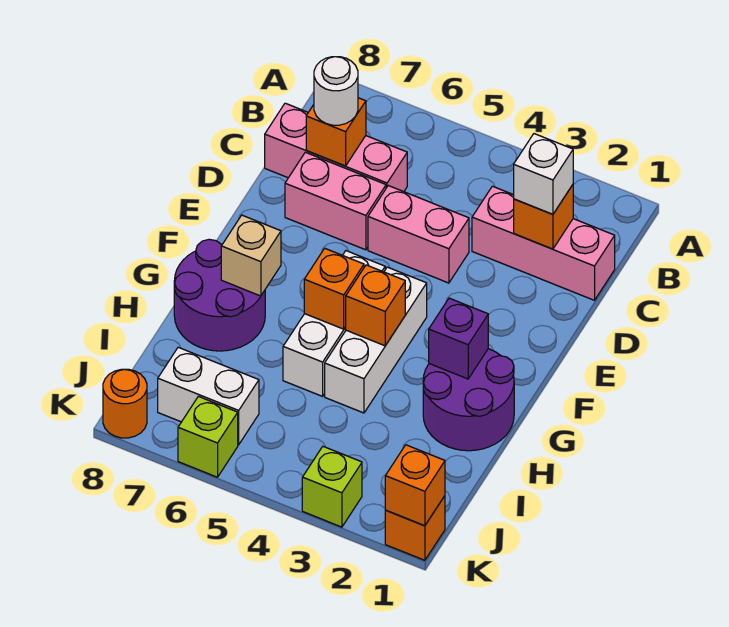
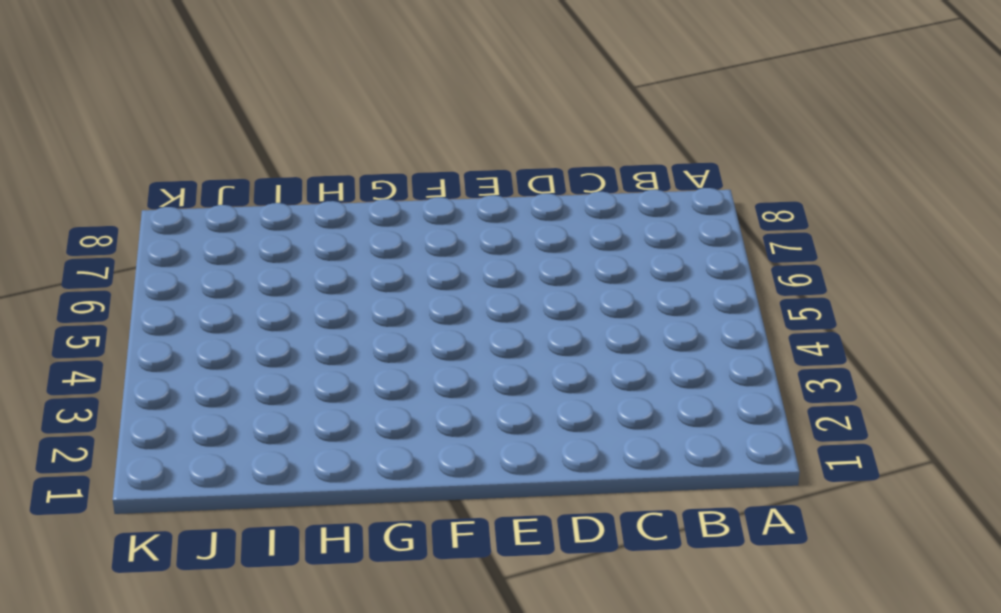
none -> pink 1x3 brick [472,186,615,300]
none -> pink 1x3 brick [265,103,407,192]
none -> pink 1x2 brick [368,186,469,283]

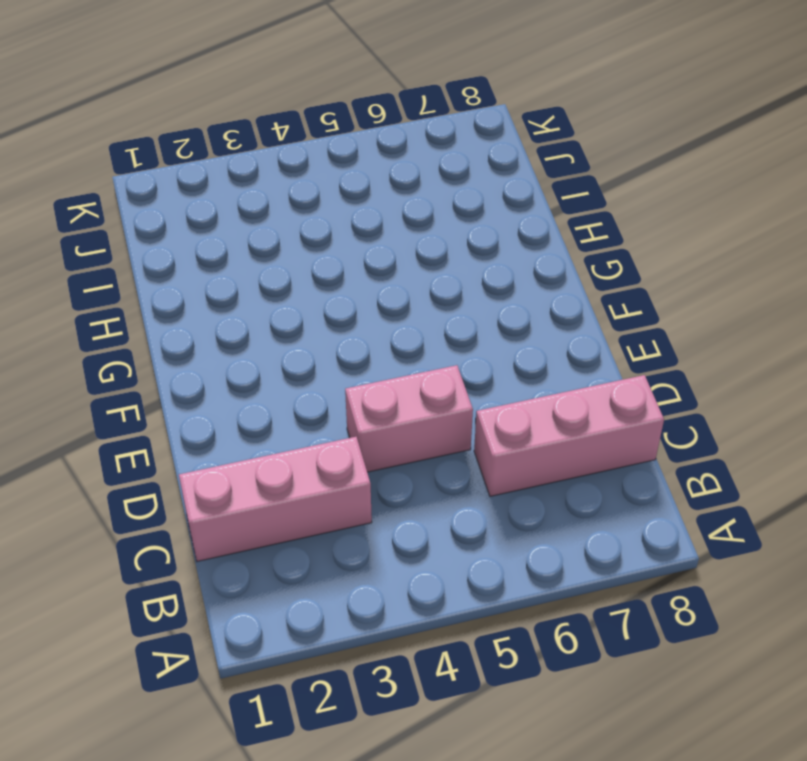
none -> pink 1x2 brick [285,152,386,250]
none -> white 1x3 brick [325,267,427,413]
none -> white 1x3 brick [283,251,385,396]

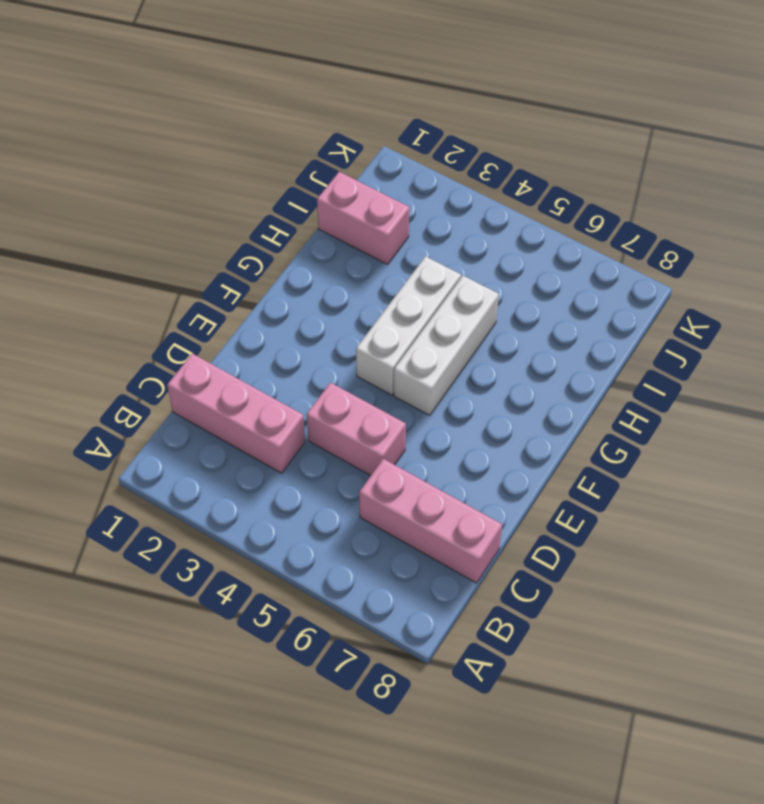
pink 1x2 brick [317,172,409,264] -> pink 1x2 brick moved to [285,152,386,250]
none -> purple 2x2 round brick [423,349,514,451]
none -> purple 2x2 round brick [174,239,265,351]
none -> white 1x2 brick [158,347,259,445]

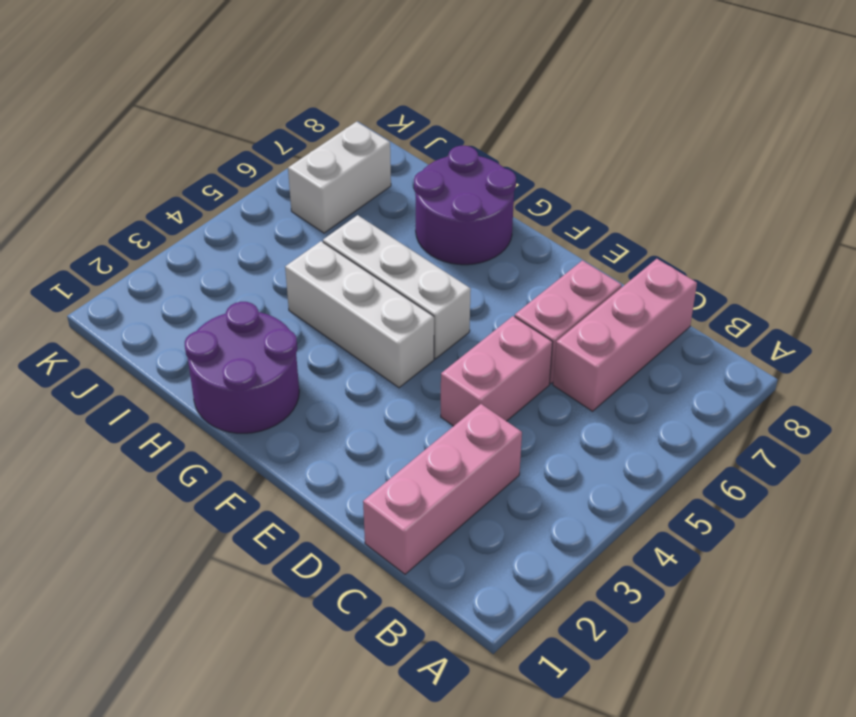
none -> orange 1x1 brick [385,496,445,560]
none -> lime 1x1 brick [302,447,362,527]
none -> lime 1x1 brick [178,396,238,477]

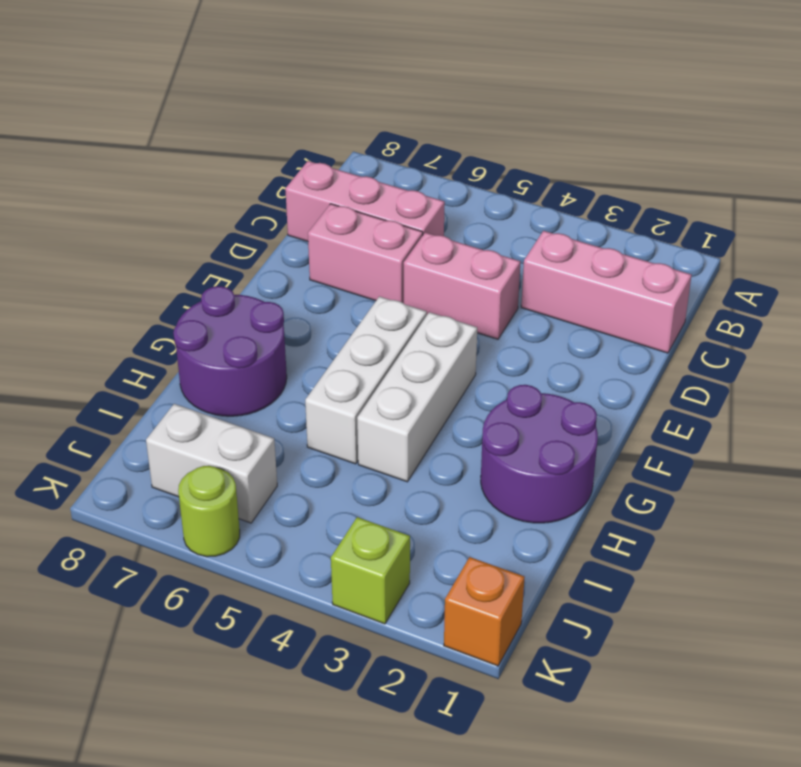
lime 1x1 round brick [178,466,240,557] -> lime 1x1 brick [178,396,238,477]
none -> orange 1x1 round brick [103,369,147,438]
none -> orange 1x1 brick [514,185,573,249]
none -> orange 1x1 brick [306,98,366,166]

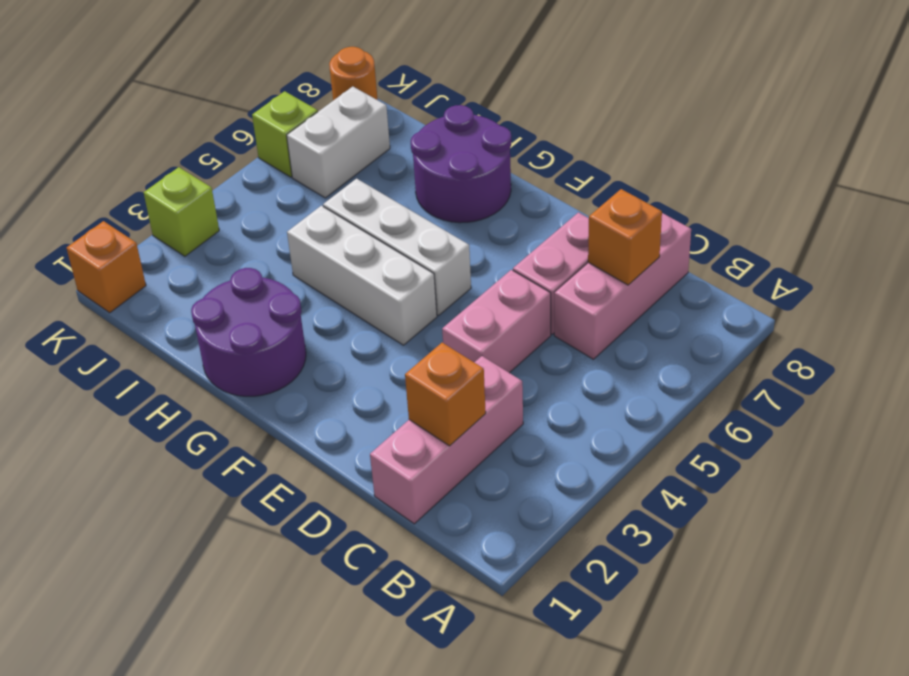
none -> purple 1x1 brick [429,298,488,379]
none -> orange 1x1 brick [346,265,405,346]
none -> orange 1x1 brick [304,248,364,329]

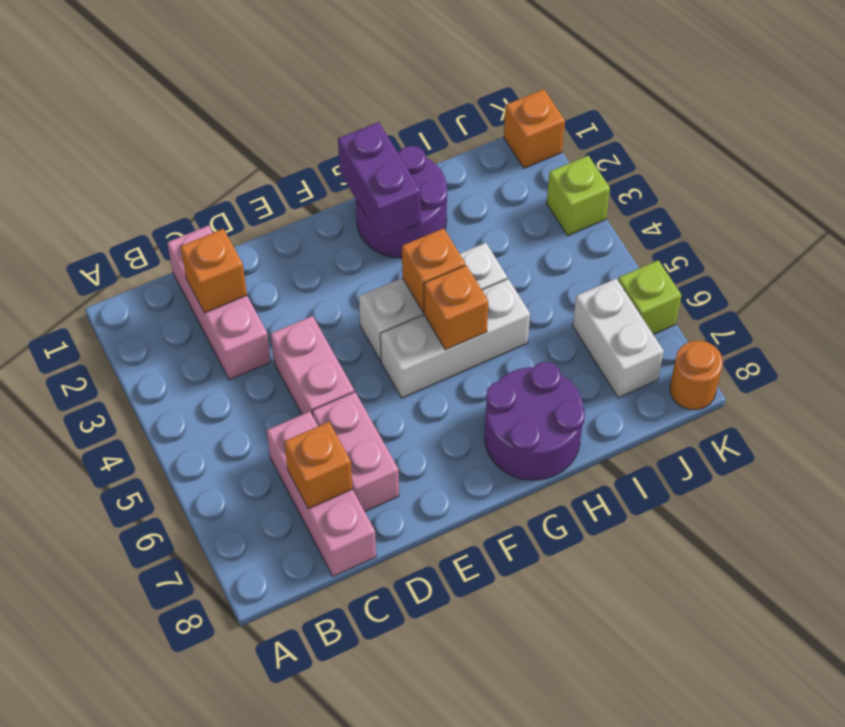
purple 1x2 brick [338,122,421,240] -> purple 1x1 brick [429,298,488,379]
none -> tan 1x1 brick [221,215,281,296]
none -> orange 1x1 brick [385,445,445,526]
none -> white 1x1 brick [514,134,573,214]

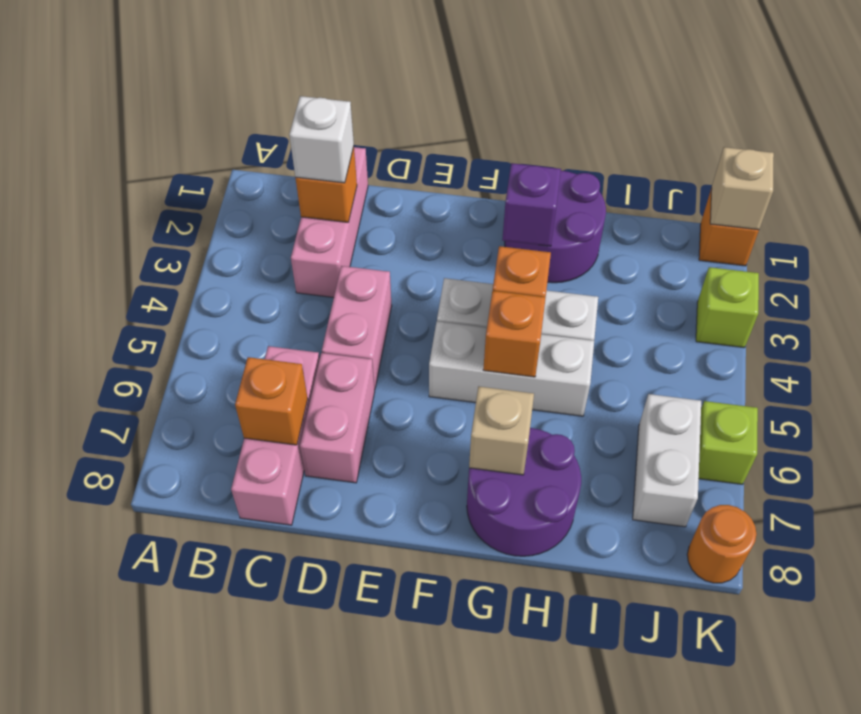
tan 1x1 brick [710,147,774,230] -> orange 1x1 brick [385,445,445,526]
none -> white 1x1 round brick [314,57,358,125]

